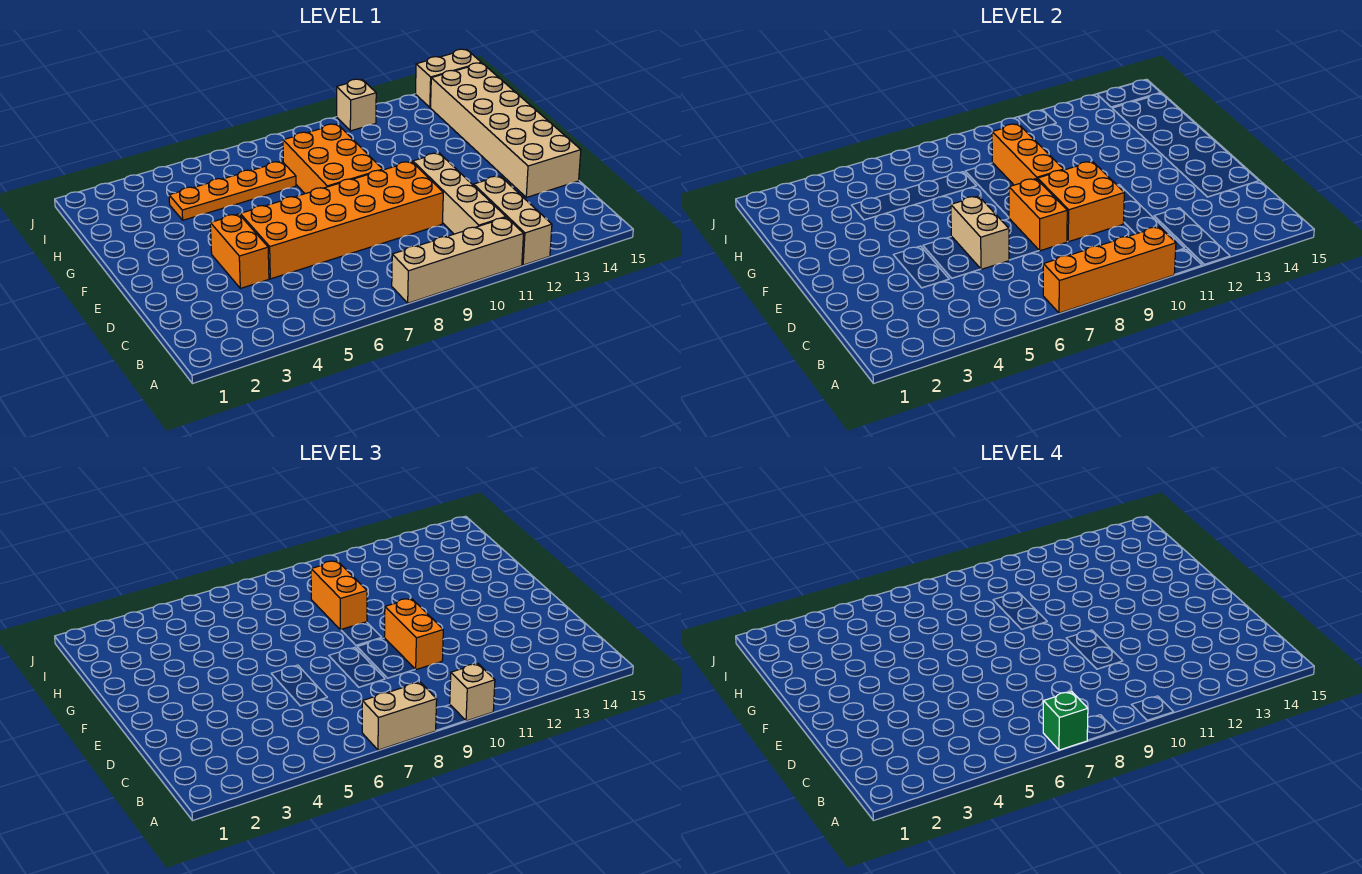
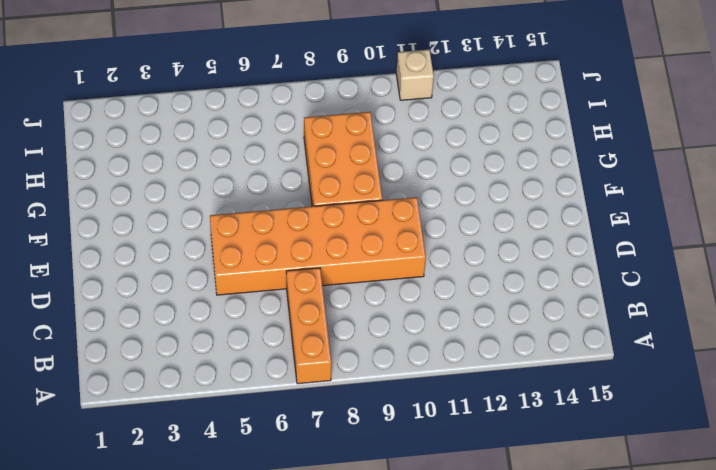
orange 1x3 brick [286,268,331,384] -> orange 1x3 brick moved to [992,124,1064,185]
none -> tan 1x4 brick [392,217,524,303]
none -> tan 1x3 brick [474,176,552,265]
none -> tan 1x4 brick [413,153,506,234]

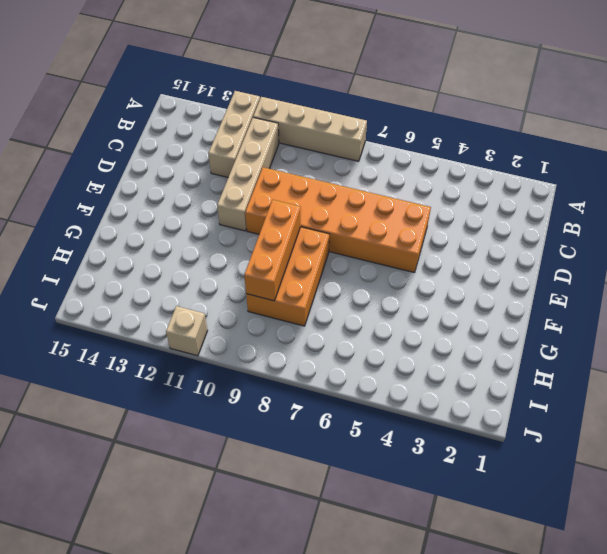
none -> orange 1x2 brick [210,214,269,288]
none -> tan 2x6 brick [431,63,581,197]
none -> orange 1x4 plate [169,161,296,220]

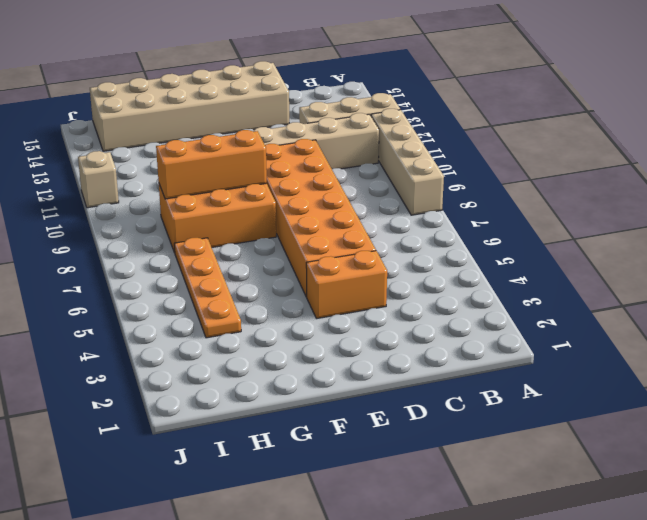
none -> tan 1x2 brick [415,49,481,107]
none -> orange 1x4 brick [1043,227,1176,313]
none -> tan 1x2 brick [951,196,1009,269]

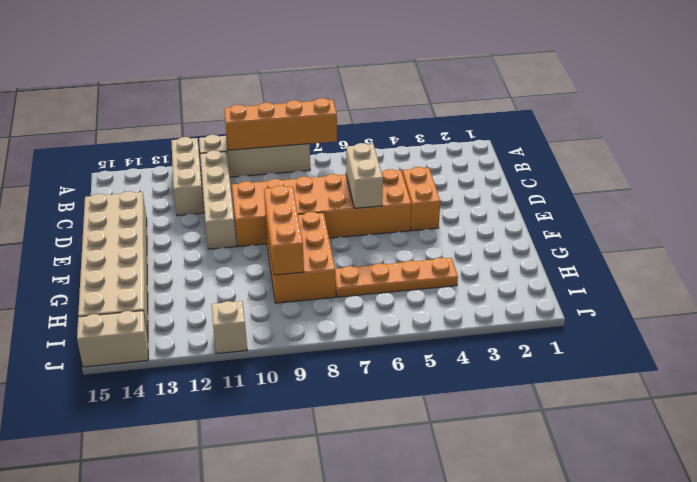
none -> orange 1x2 brick [1009,179,1067,251]
none -> orange 2x2 brick [1038,161,1124,242]
none -> tan 1x2 brick [362,682,437,750]

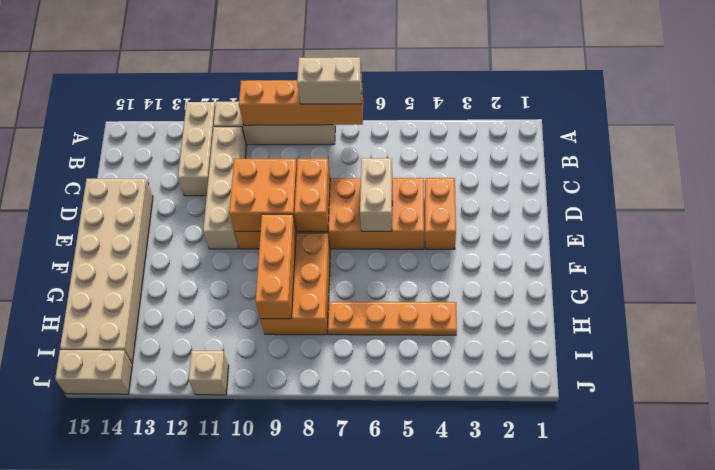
none -> tan 1x1 brick [450,664,495,721]
none -> orange 1x2 brick [384,598,443,670]
none -> orange 1x2 brick [311,561,367,630]

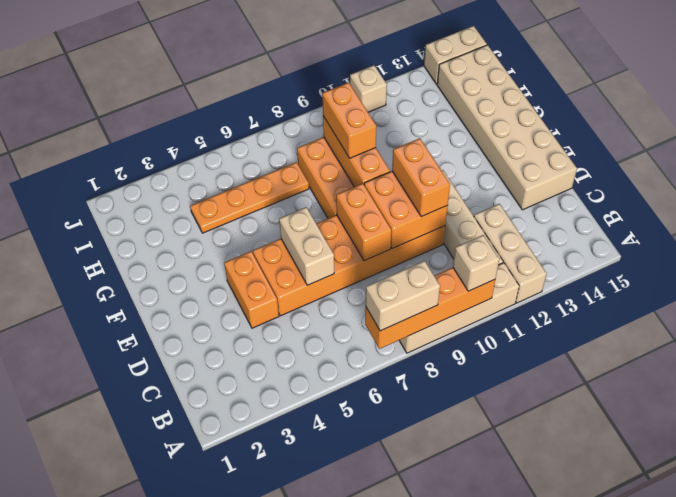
none -> green 1x1 brick [1043,692,1088,750]

